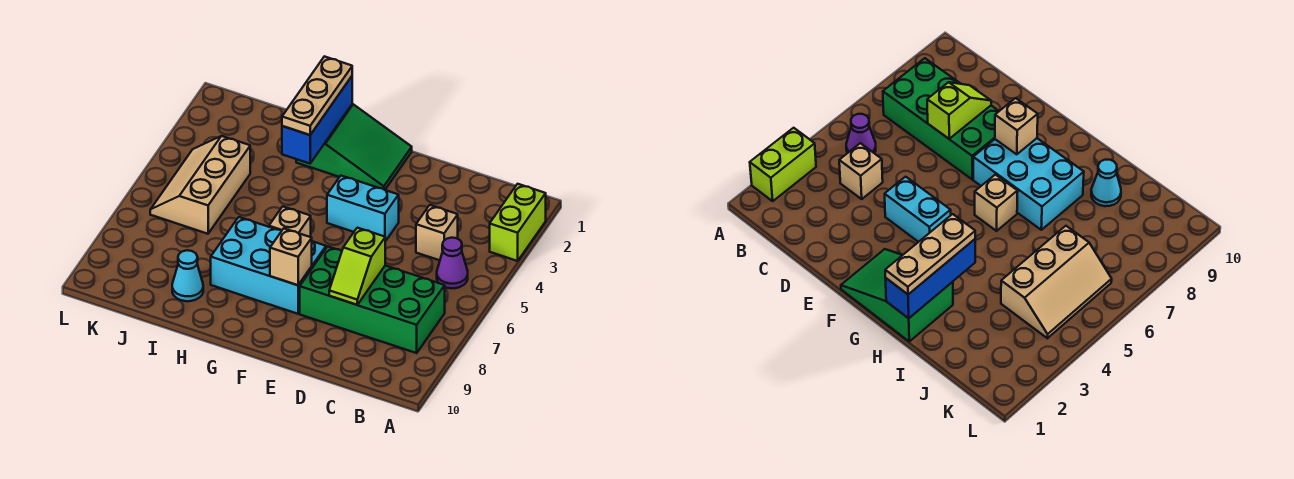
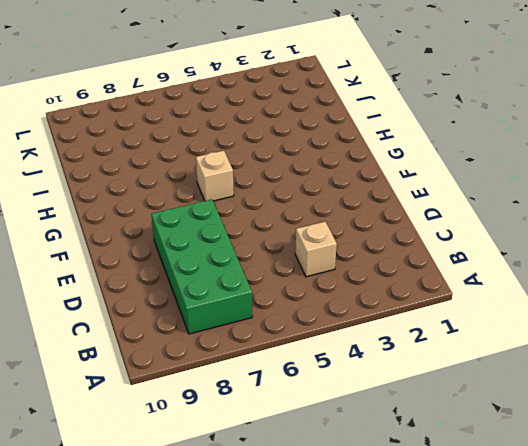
none -> lime 1x2 brick [490,184,546,261]
none -> purple 1x1 cone [437,238,468,288]
none -> cyan 1x2 brick [327,176,399,241]

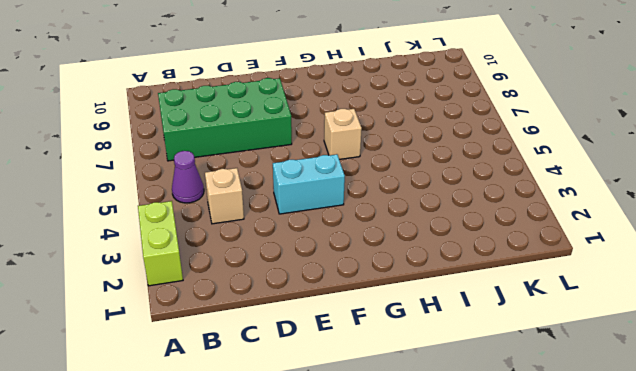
none -> green 2x3 slope [296,104,412,190]
none -> cyan 2x3 brick [211,217,326,314]
none -> cyan 1x1 cone [172,250,203,301]

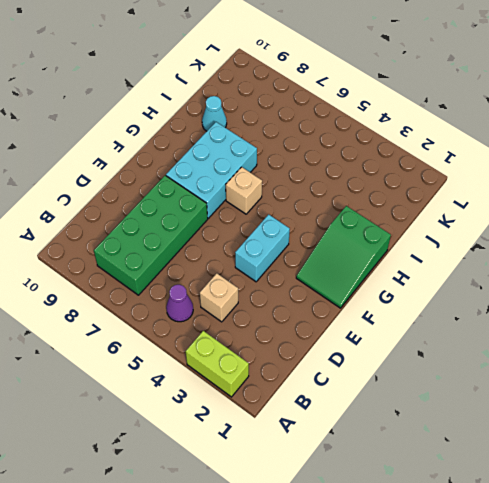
none -> tan 2x3 slope [150,136,250,234]
none -> lime 1x2 slope [329,228,385,305]
none -> tan 1x1 brick [270,229,312,285]

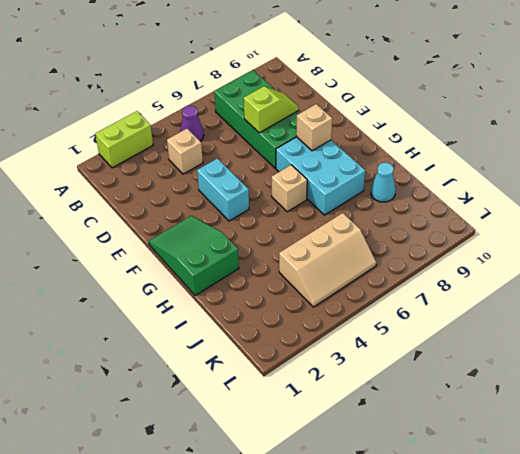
none -> blue 1x3 brick [282,76,352,164]
none -> tan 1x3 plate [282,56,352,135]

